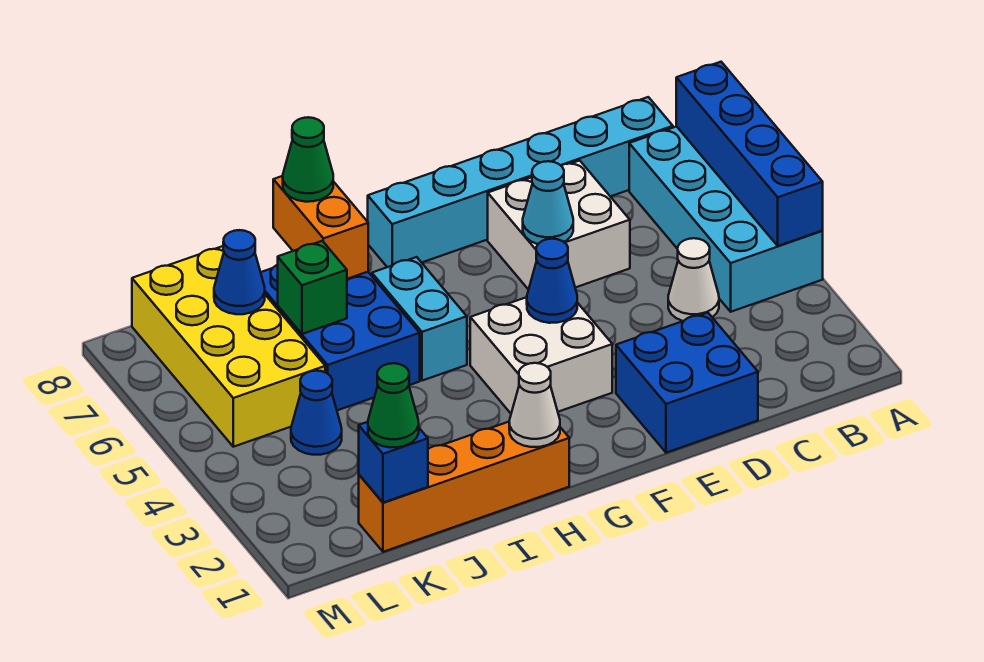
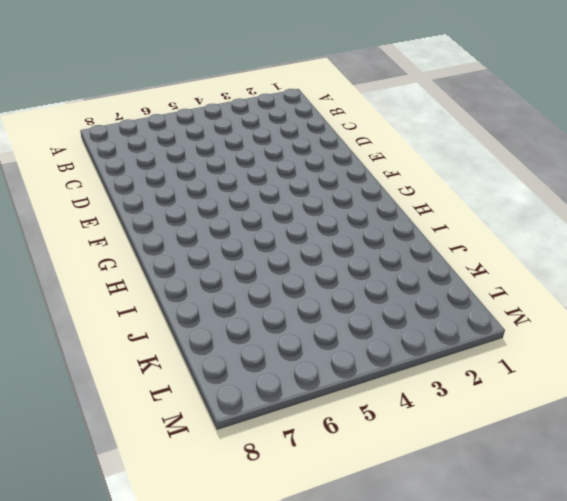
none -> cyan 2x4 brick [629,126,823,312]
none -> cyan 1x6 brick [368,97,673,267]
none -> white 1x1 cone [668,238,719,321]

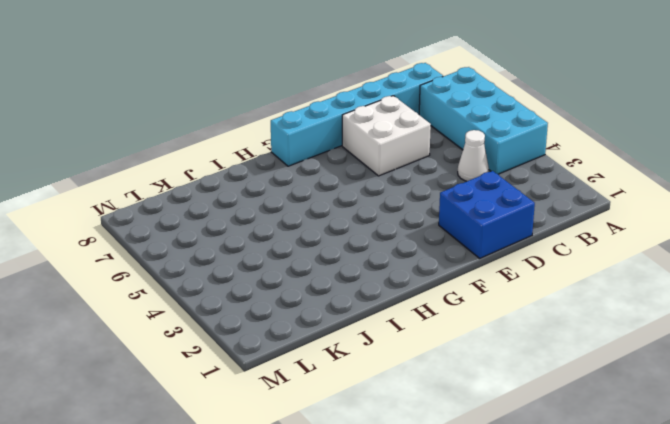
none -> white 2x2 brick [470,297,612,413]
none -> orange 1x4 brick [359,422,569,552]
none -> cyan 1x2 brick [372,257,467,381]

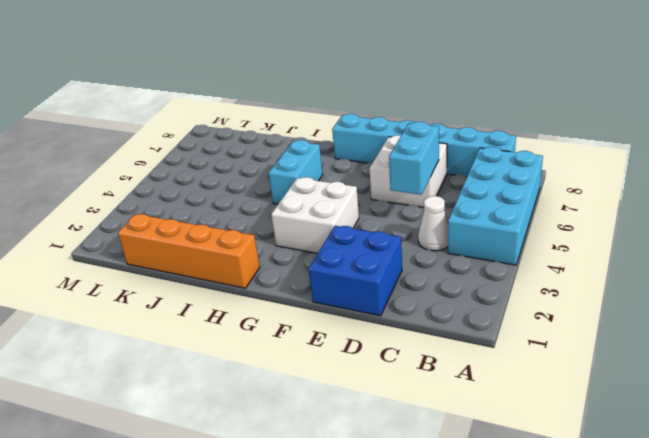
cyan 1x2 brick [389,122,439,195] -> none
none -> blue 2x3 brick [261,265,420,410]
none -> blue 1x1 cone [291,371,342,455]
none -> yellow 2x4 brick [132,246,325,447]

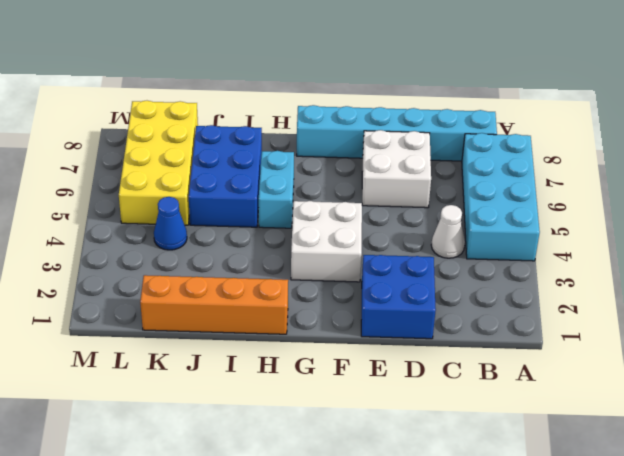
none -> blue 1x4 brick [676,62,823,246]
none -> cyan 1x1 cone [523,161,573,244]
none -> blue 1x1 cone [527,239,577,323]

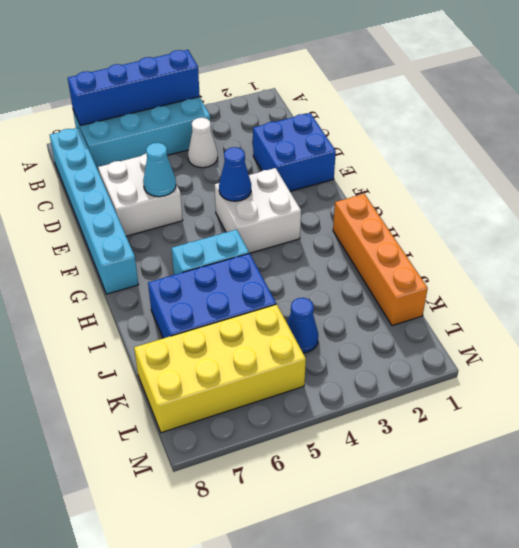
none -> white 1x1 cone [509,363,560,447]
none -> orange 1x2 brick [273,176,368,279]
none -> green 1x1 brick [278,241,347,334]

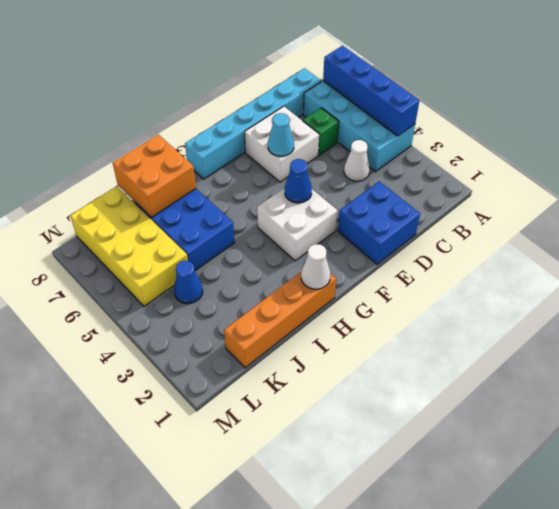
green 1x1 brick [303,108,339,155] -> green 1x1 brick moved to [278,241,347,334]
orange 2x2 brick [113,135,196,218] -> orange 1x2 brick [273,176,368,279]
none -> cyan 1x2 brick [372,257,467,381]
none -> blue 1x1 brick [359,422,428,503]
none -> blue 1x1 cone [214,230,265,314]

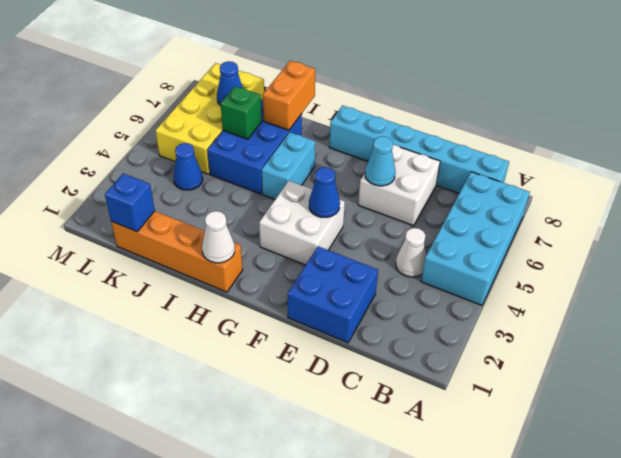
none -> blue 1x4 brick [676,62,823,246]
none -> green 1x1 cone [283,117,333,202]
none -> green 1x1 cone [368,363,419,448]

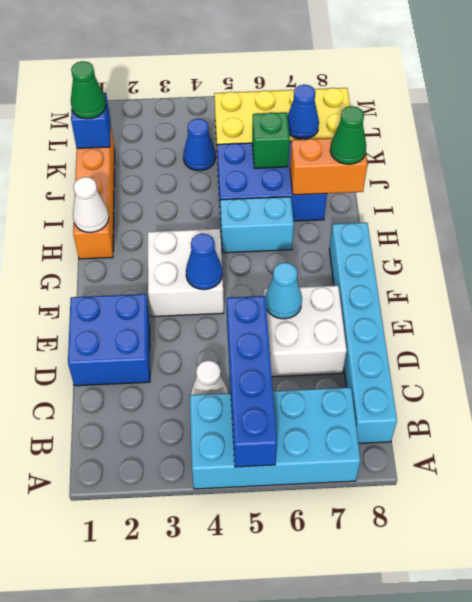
blue 1x4 brick [227,296,277,467] -> blue 1x4 brick turned to [676,62,823,246]

